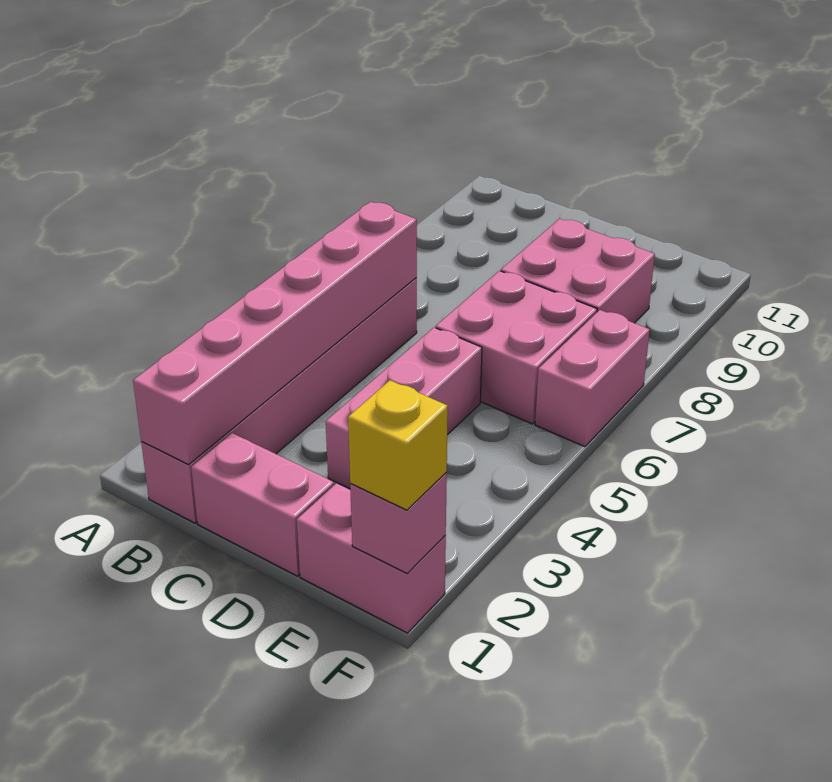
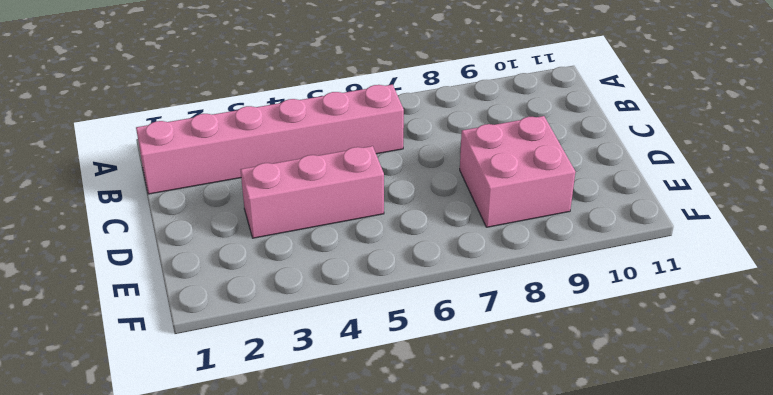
none -> pink 1x2 brick [191,433,334,576]
none -> pink 2x2 brick [436,271,597,424]

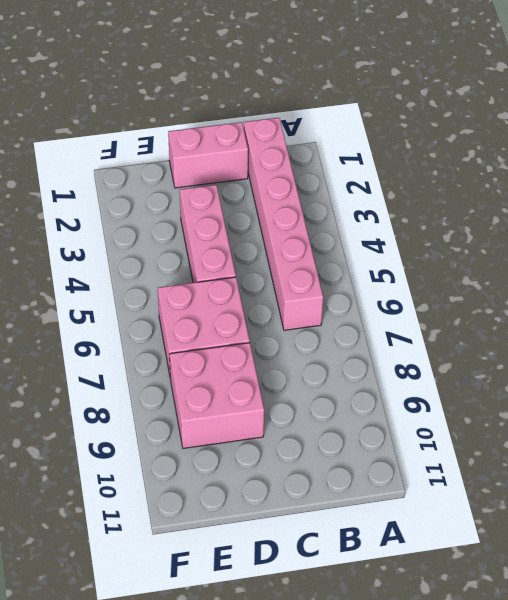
none -> pink 1x2 brick [297,483,446,633]
none -> pink 1x2 brick [535,310,650,447]

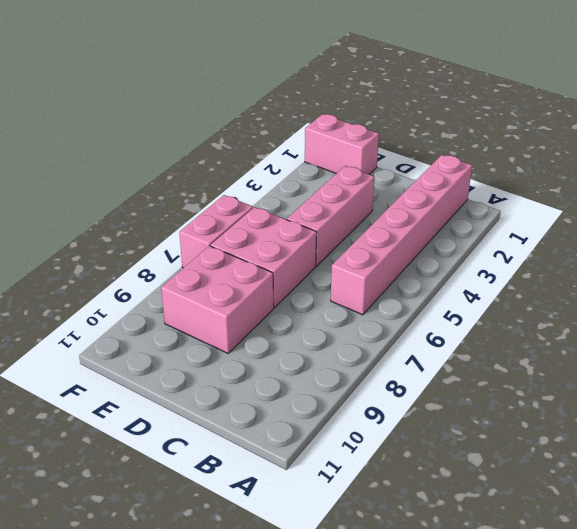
none -> pink 1x2 brick [191,433,334,576]
none -> pink 1x6 brick [133,202,417,465]

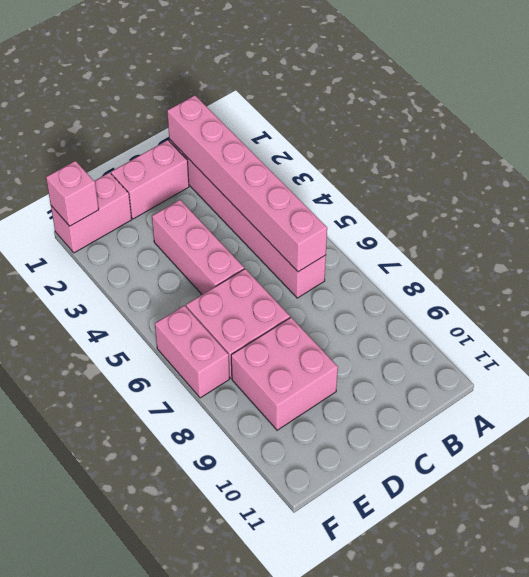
none -> yellow 1x1 brick [348,380,448,510]

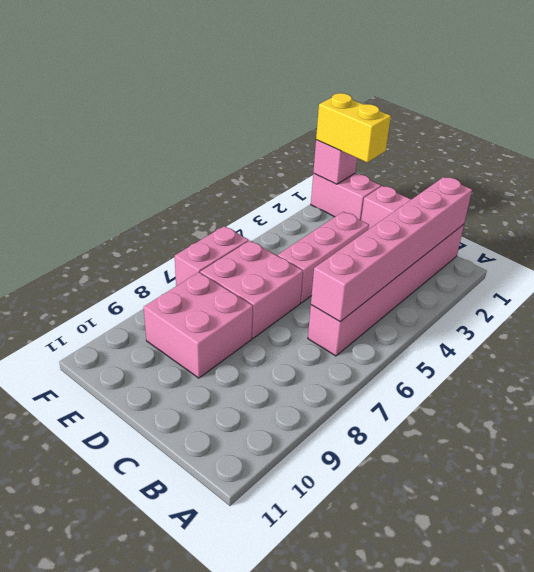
yellow 1x2 brick [316,93,391,162] -> yellow 1x1 brick [348,380,448,510]

